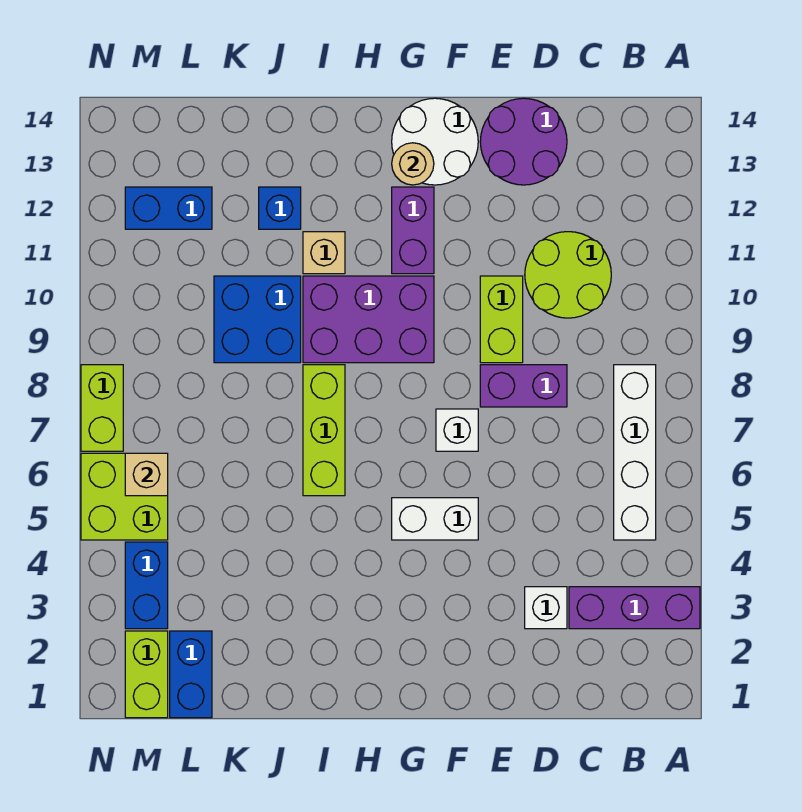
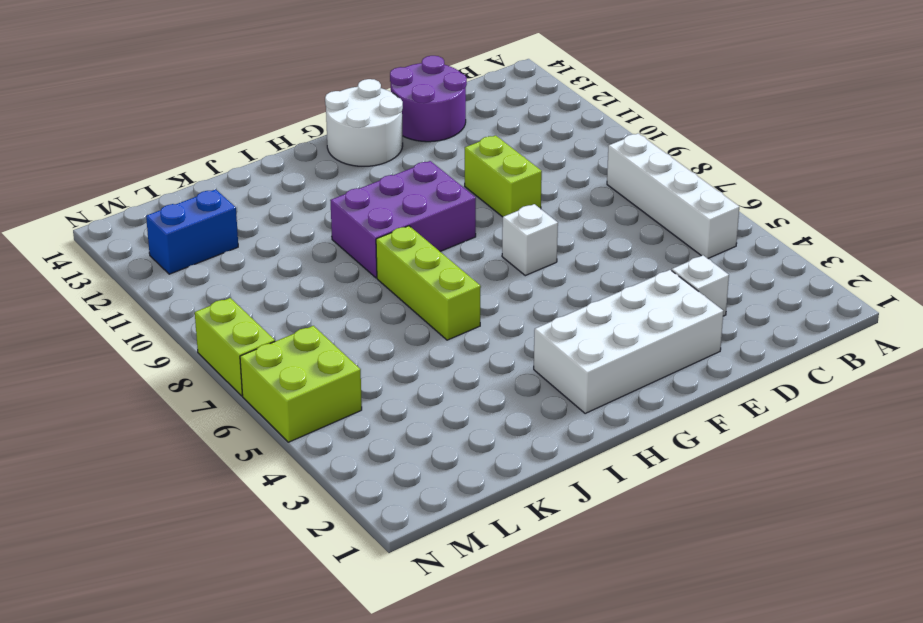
white 2x4 brick [534,270,723,414] -> none
none -> purple 1x3 brick [569,587,700,629]
none -> lime 2x2 round brick [525,232,611,318]
none -> purple 1x2 brick [480,365,567,407]

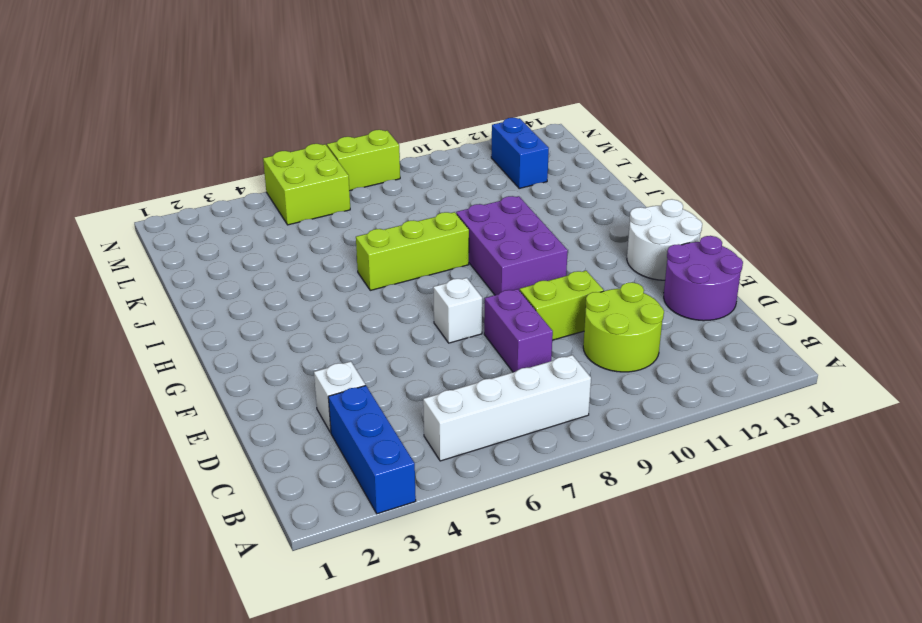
blue 1x3 brick [328,386,416,514] -> purple 1x3 brick [569,587,700,629]
none -> white 1x2 brick [392,498,478,540]
none -> purple 1x2 brick [392,187,434,274]
none -> tan 1x1 brick [303,232,345,274]

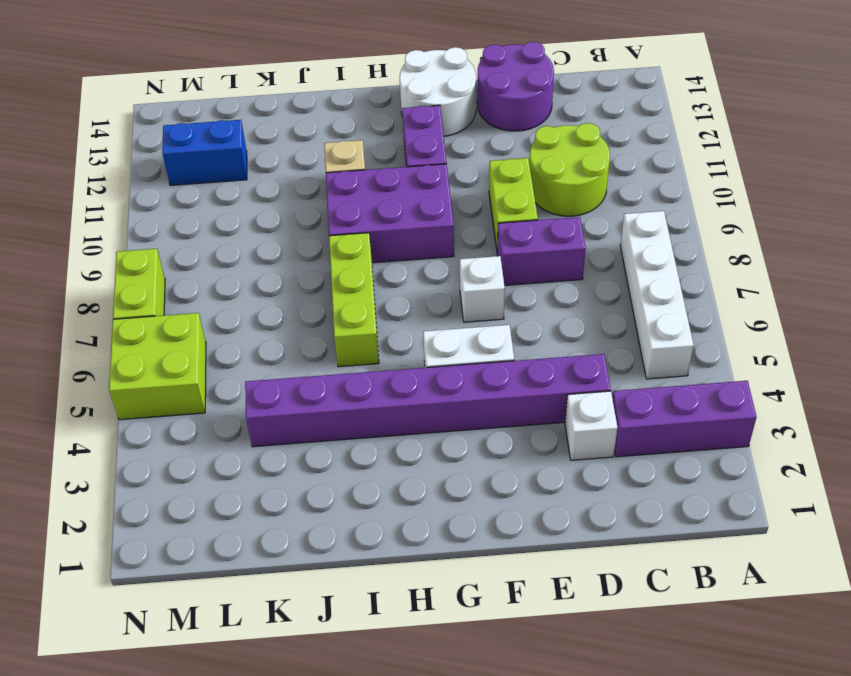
purple 1x8 brick [245,354,611,447] -> none
none -> blue 2x2 brick [214,276,301,363]
none -> blue 1x1 brick [259,187,301,229]
none -> blue 1x2 brick [170,631,212,718]

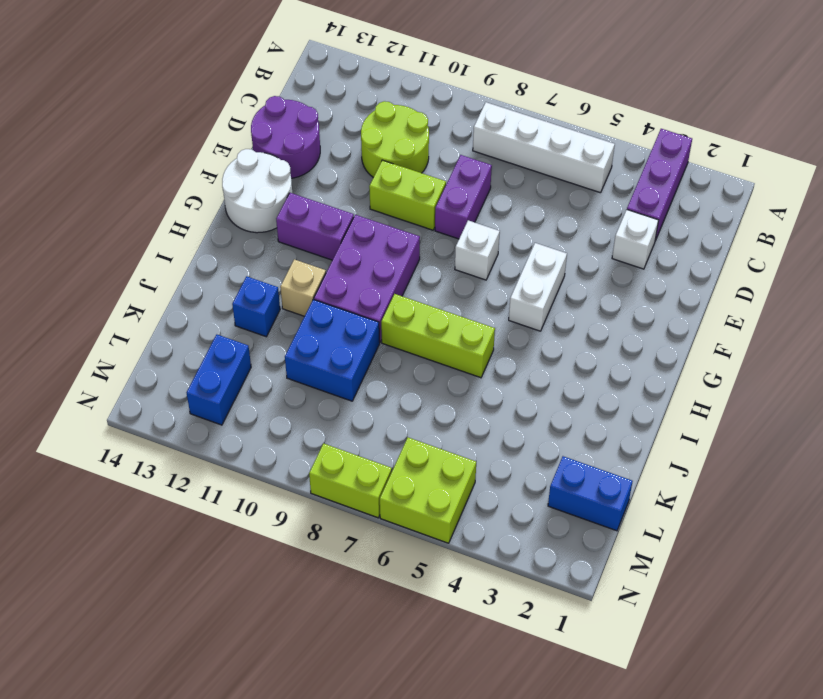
none -> lime 1x2 brick [125,631,168,718]
none -> blue 1x2 brick [125,542,168,629]
none -> tan 1x1 round brick [392,143,434,185]

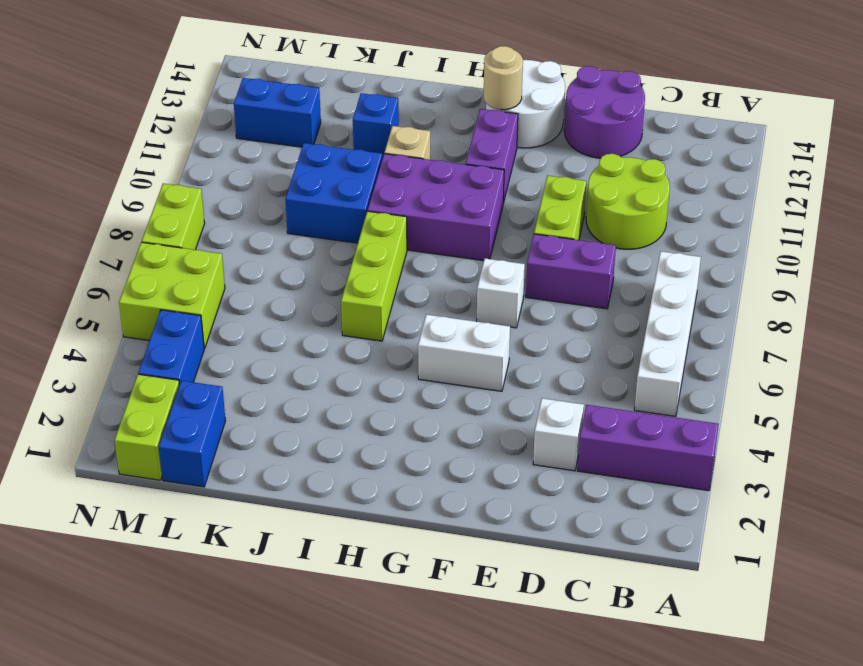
none -> tan 1x1 brick [125,453,168,496]

